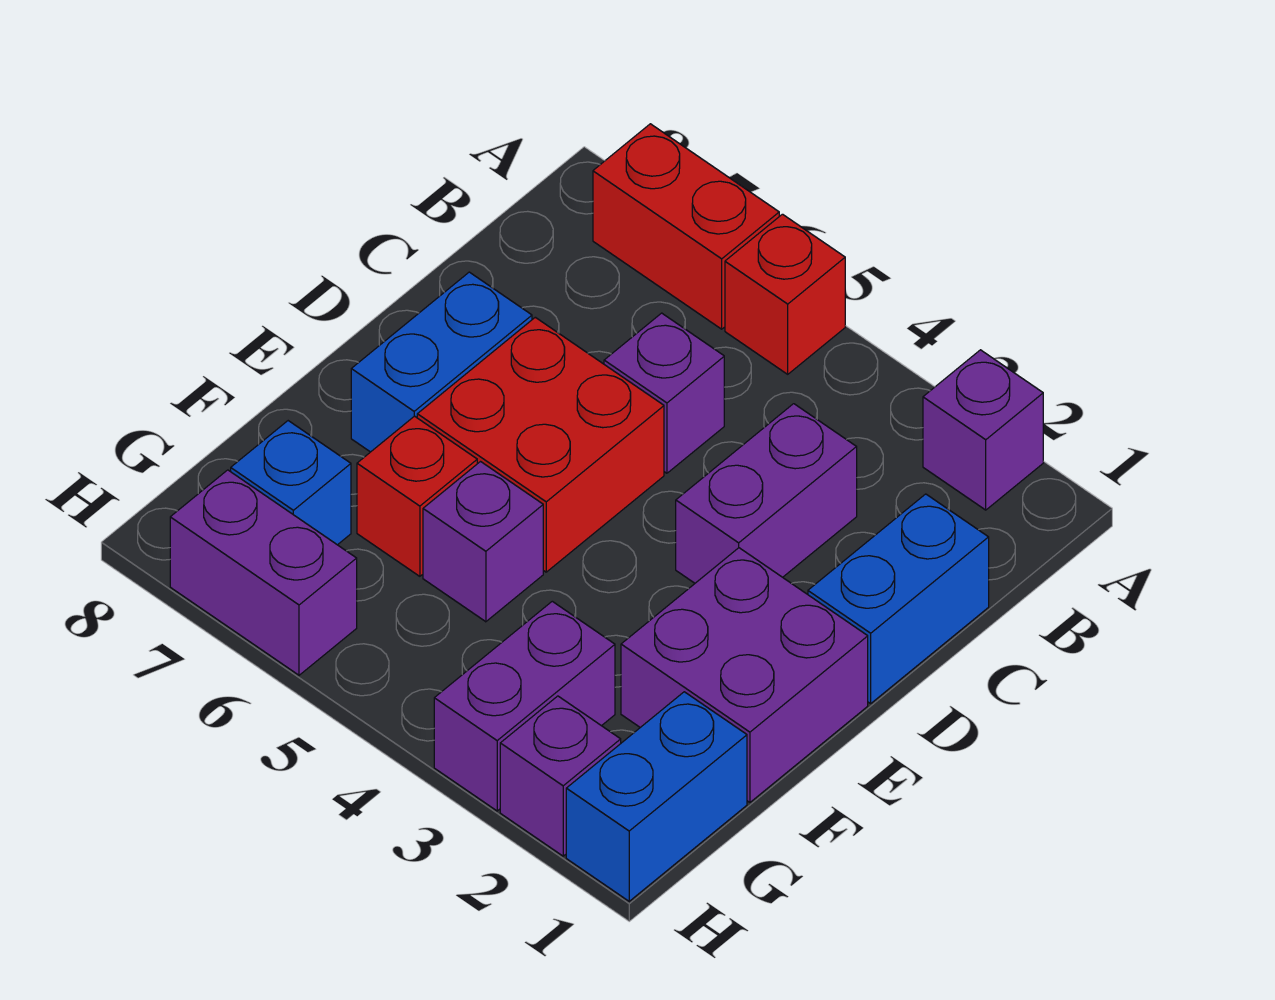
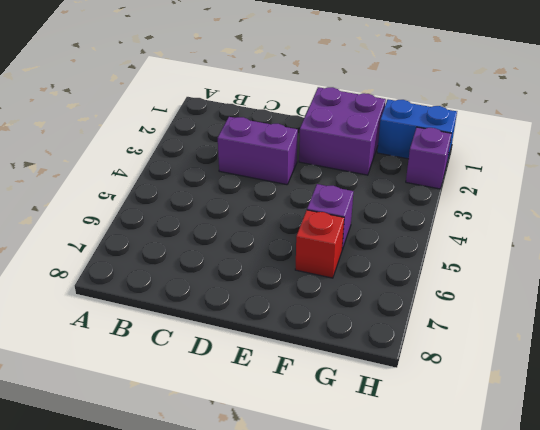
none -> purple 1x1 brick [923,350,1043,510]
none -> red 1x1 brick [725,214,845,374]
none -> red 1x2 brick [593,124,779,329]

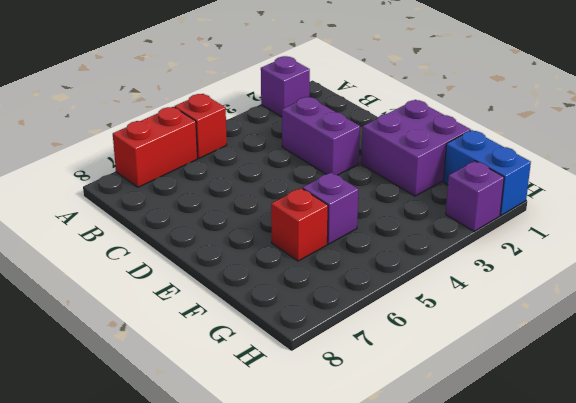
none -> blue 1x2 brick [808,494,989,703]
none -> purple 1x1 brick [604,313,724,473]
none -> red 2x2 brick [417,317,664,572]

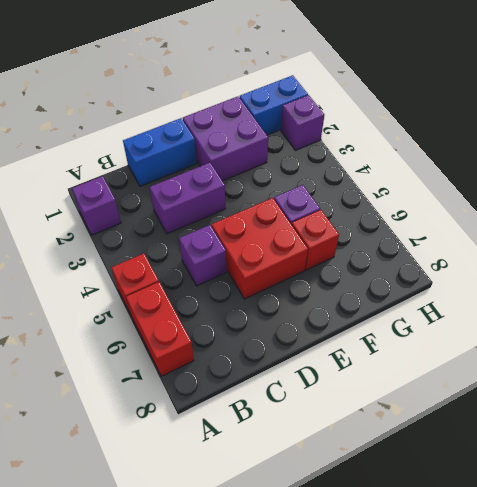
none -> blue 1x2 brick [351,272,532,452]
none -> purple 1x2 brick [434,601,615,811]
none -> blue 1x1 brick [231,421,351,545]

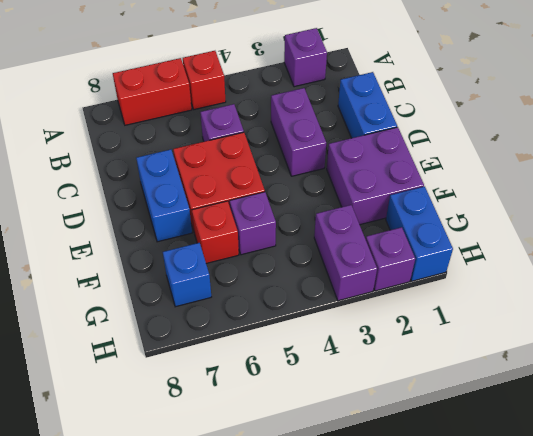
none -> purple 1x2 brick [170,470,357,675]

